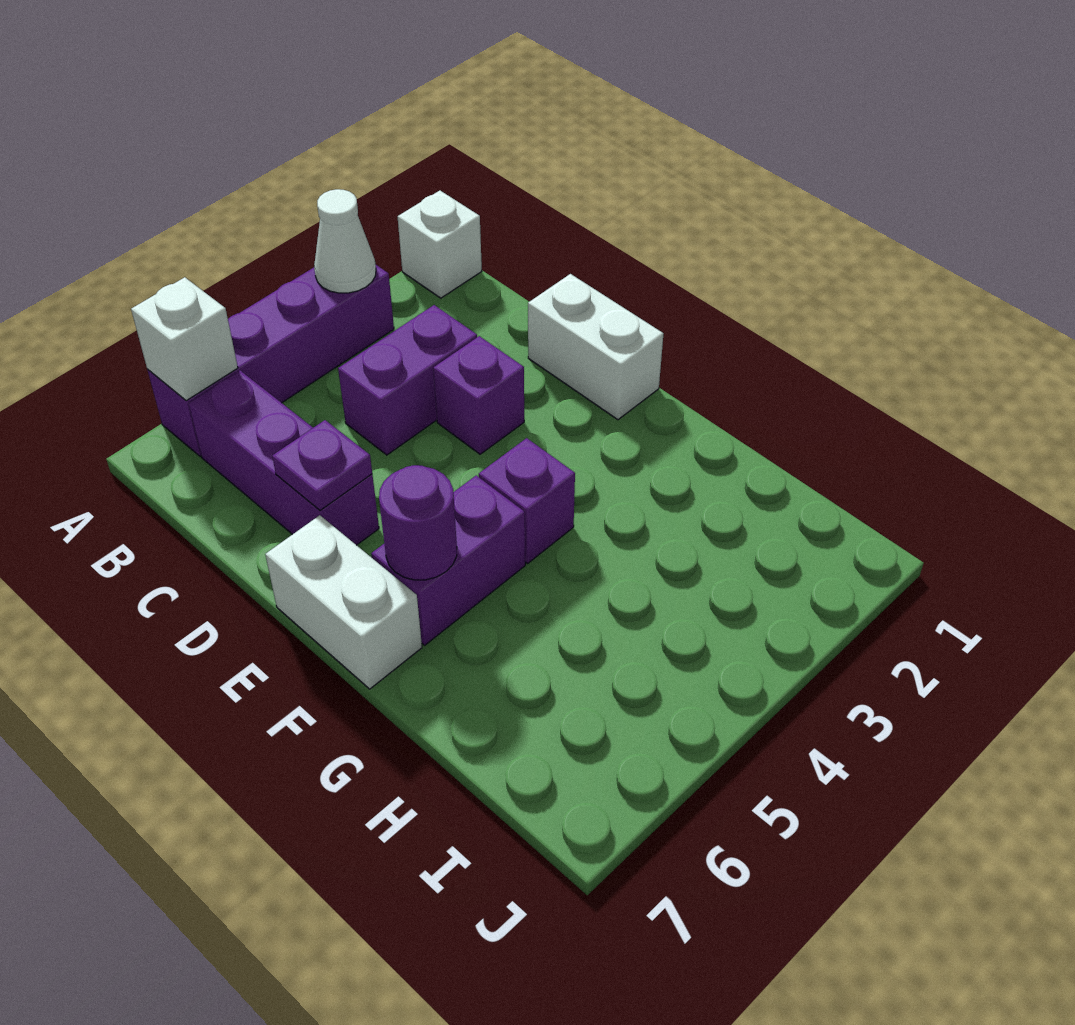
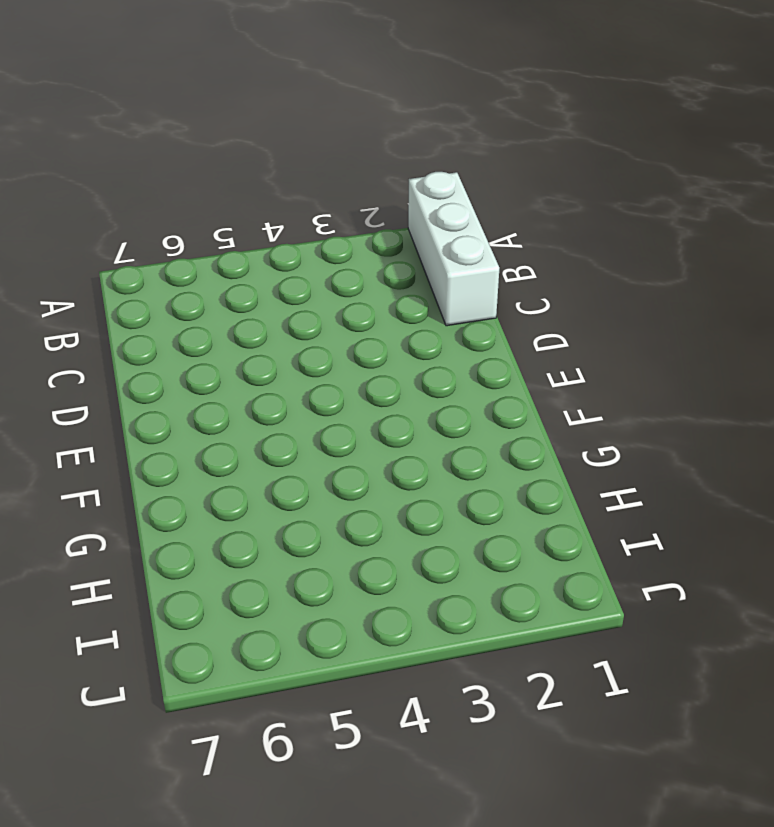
white 1x3 brick [408,172,499,326] -> white 1x1 brick [398,191,482,298]
none -> purple 1x4 brick [147,264,394,456]
none -> purple 1x3 brick [189,371,379,545]
none -> purple 1x2 brick [338,305,477,455]

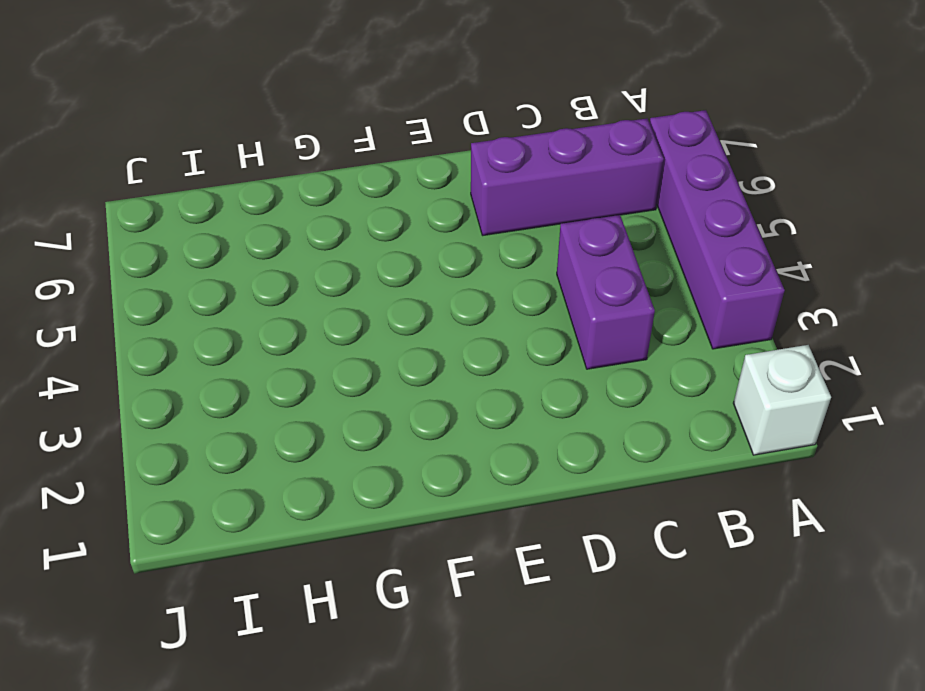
none -> white 1x2 brick [528,274,663,420]
none -> purple 1x1 brick [433,336,524,454]
none -> white 1x2 brick [265,515,422,689]

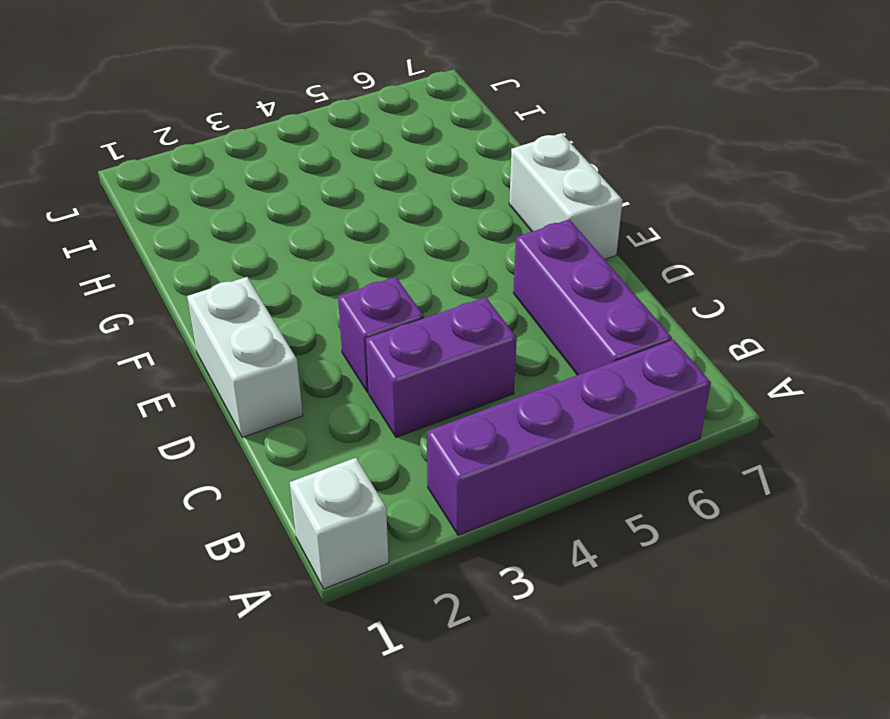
none -> purple 1x1 brick [479,438,575,564]
none -> purple 1x2 brick [371,476,525,645]
none -> white 1x1 cone [314,189,376,293]

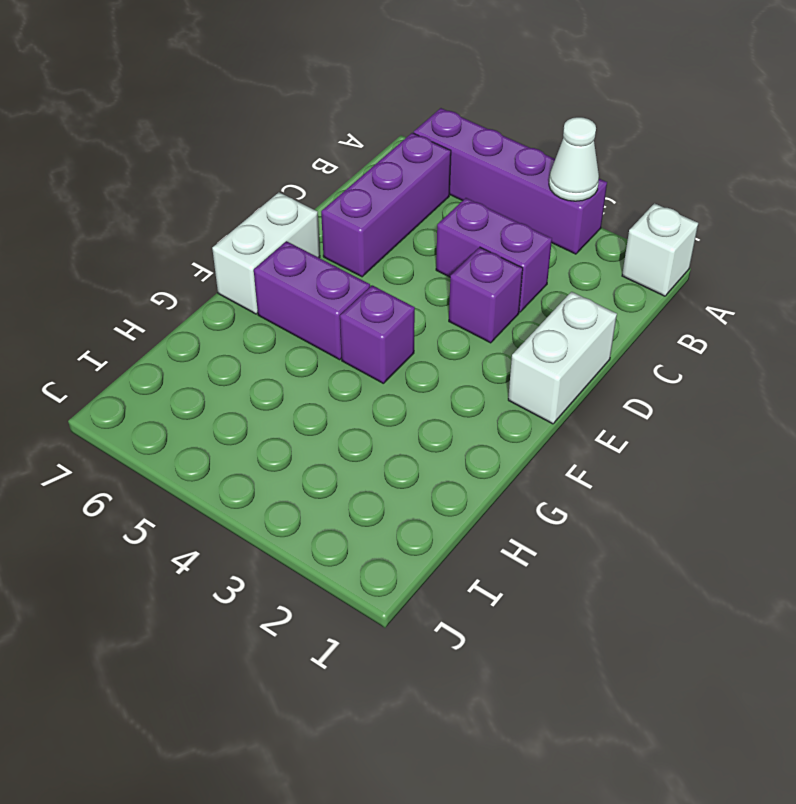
none -> white 1x1 brick [131,277,238,401]
none -> purple 1x1 plate [272,420,372,510]
none -> purple 1x1 round brick [379,465,457,580]

